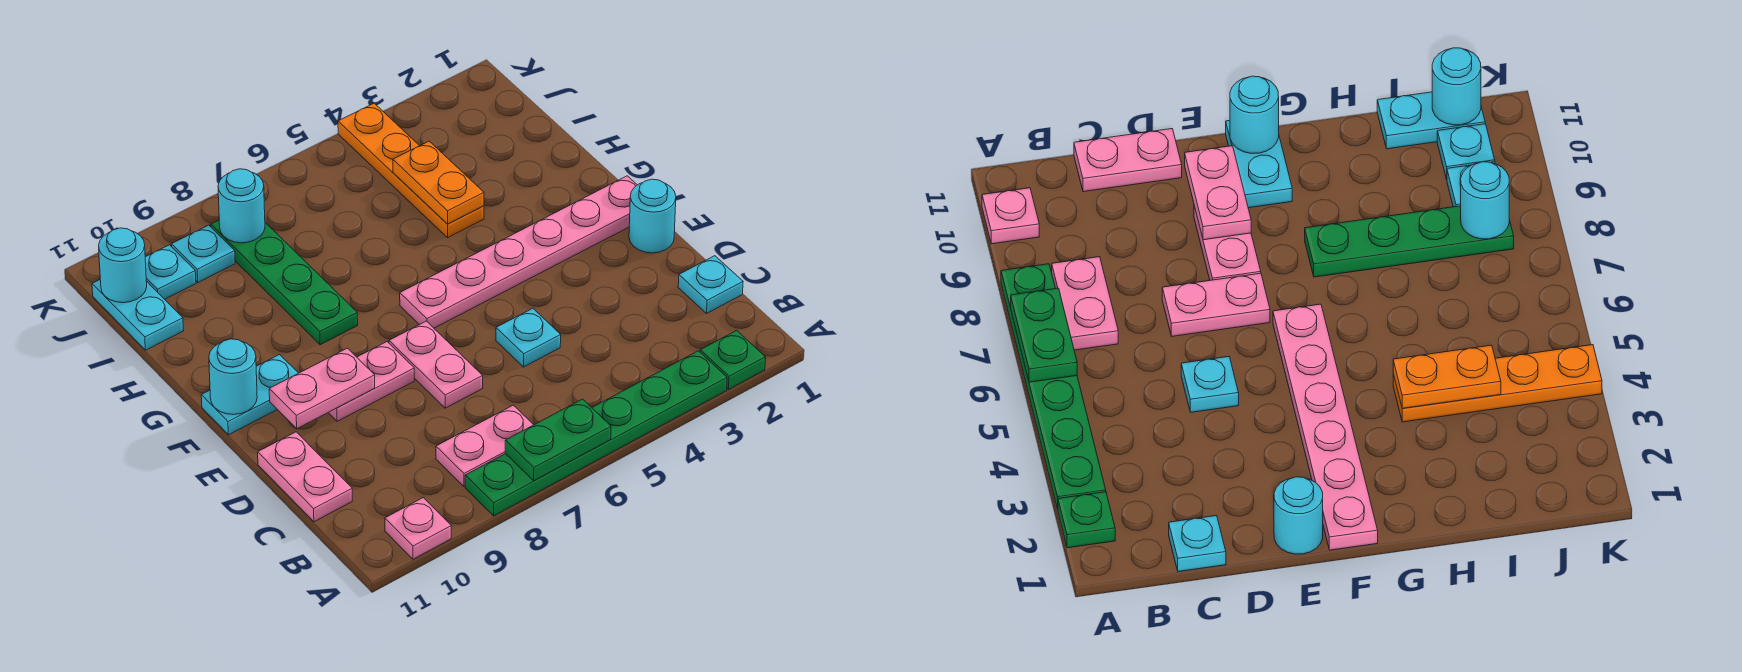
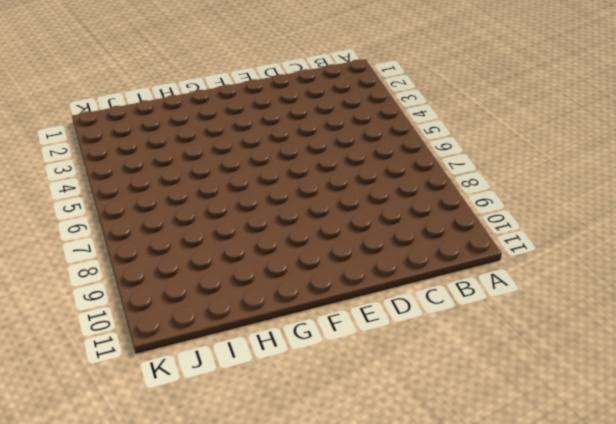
none -> green 1x1 plate [700,330,765,389]
none -> green 1x6 plate [465,351,727,516]
none -> pink 1x1 plate [385,498,451,559]

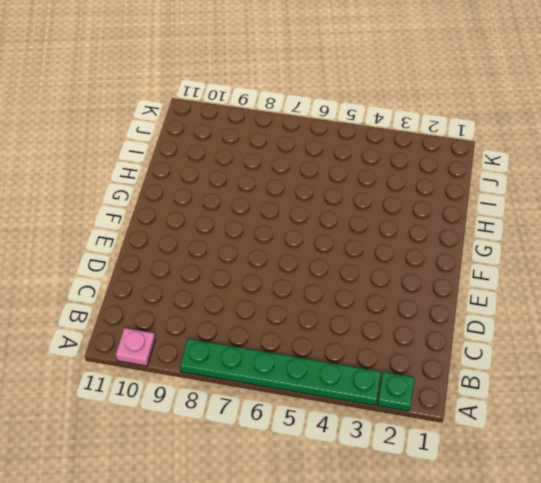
none -> pink 1x2 plate [436,405,533,487]
none -> cyan 1x1 plate [678,256,743,313]
none -> pink 1x2 plate [258,432,352,522]

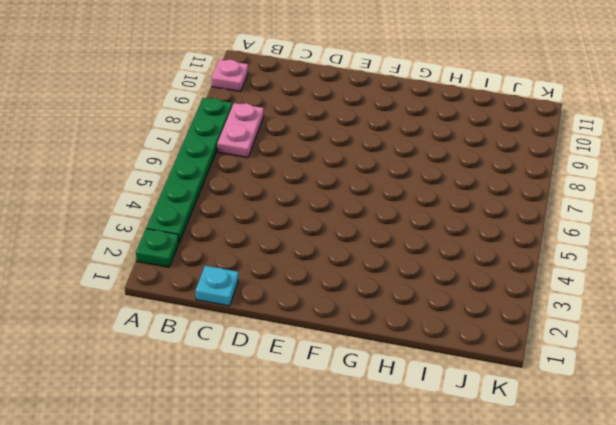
none -> pink 1x2 plate [258,432,352,522]
none -> cyan 1x1 plate [496,308,561,367]
none -> pink 1x2 plate [389,321,483,408]

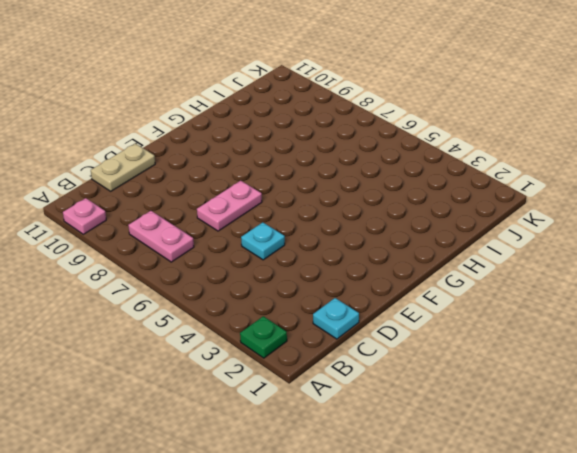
tan 1x2 plate [91,144,155,191] -> pink 1x2 plate [258,432,352,522]
none -> green 1x6 plate [465,351,727,516]
none -> cyan 1x1 round brick [629,179,676,253]
none -> pink 1x2 plate [328,342,414,421]

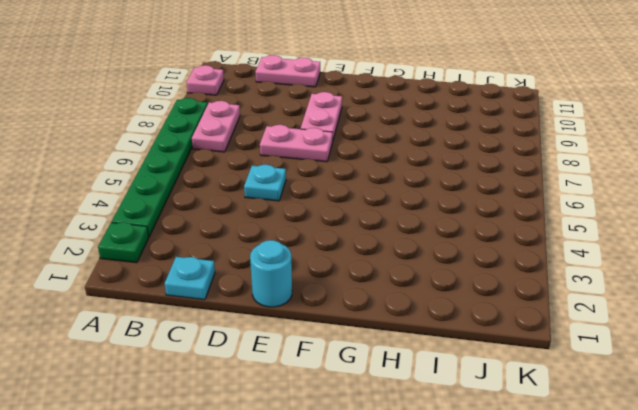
none -> pink 1x6 plate [400,176,637,328]
none -> cyan 1x2 plate [201,355,298,435]
none -> green 1x4 plate [211,220,358,345]

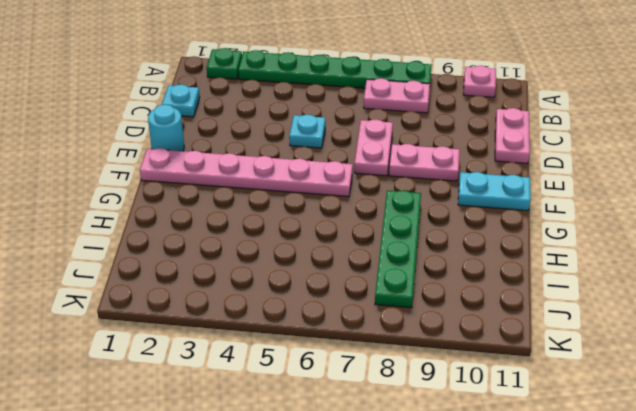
none -> orange 1x4 plate [338,103,484,238]
none -> cyan 1x2 plate [92,280,184,350]
none -> cyan 1x1 plate [171,225,235,282]

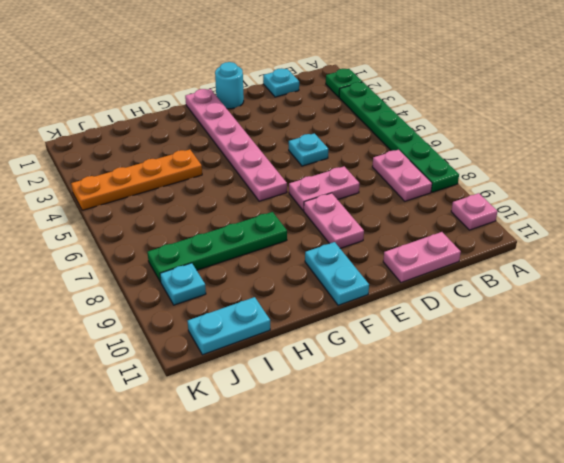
none -> cyan 1x1 plate [145,245,196,299]
none -> green 1x2 plate [505,399,611,481]
none -> pink 1x2 plate [269,348,375,429]

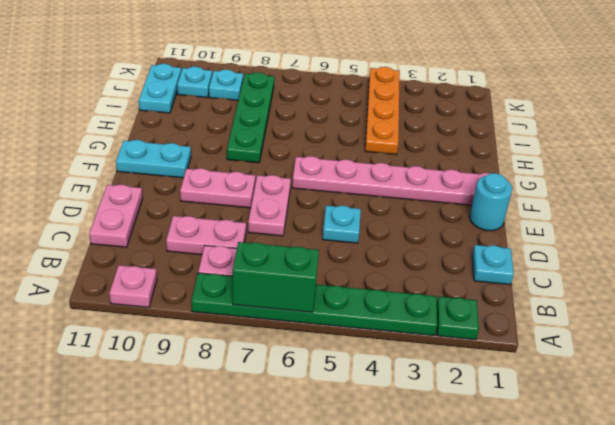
green 1x2 brick [233,242,319,312] -> green 1x2 plate [505,399,611,481]
pink 1x2 plate [166,216,246,255] -> pink 1x2 plate moved to [269,348,375,429]
none -> cyan 1x1 round brick [209,339,257,415]
none -> orange 1x2 plate [393,141,484,224]
none -> cyan 1x1 round brick [218,169,265,243]

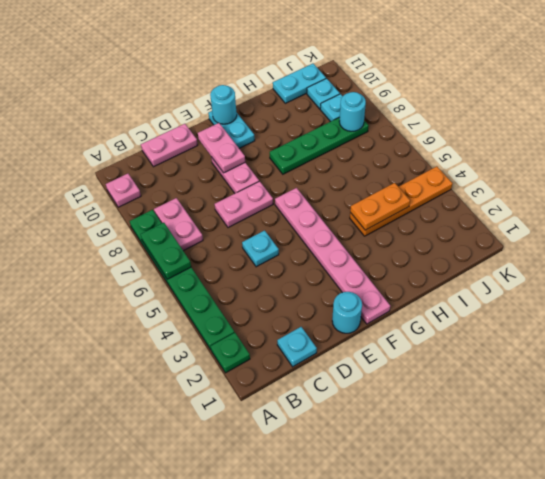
none -> cyan 1x1 round brick [99,228,147,303]

